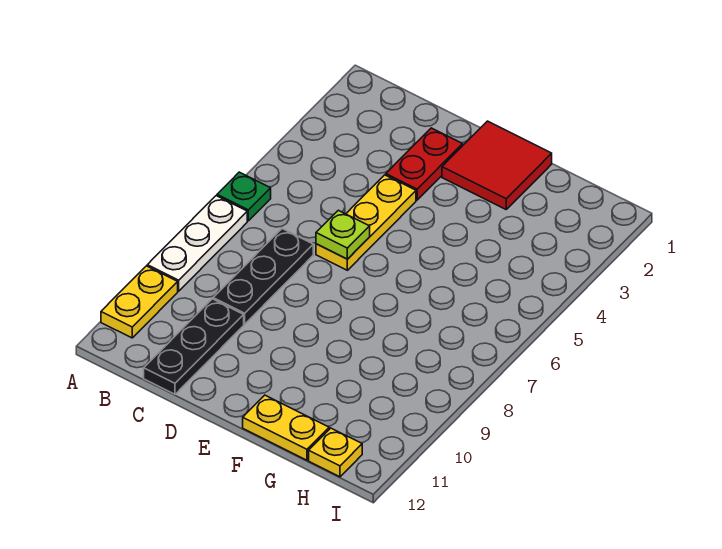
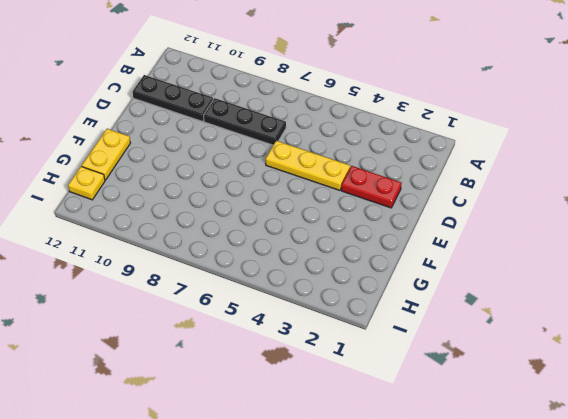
none -> green 1x1 plate [217,172,271,221]
none -> white 1x3 plate [147,196,247,291]

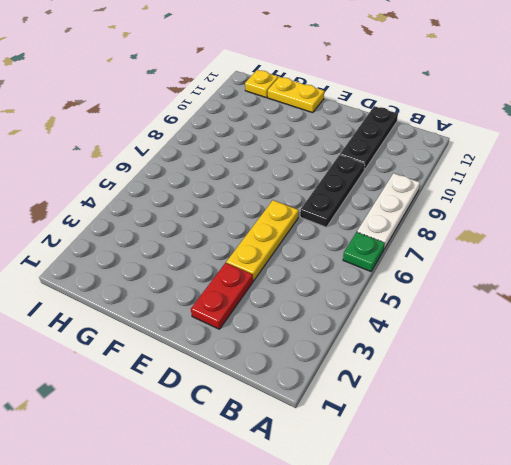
none -> yellow 1x2 plate [101,266,178,338]
none -> red 2x2 tile [442,121,552,209]

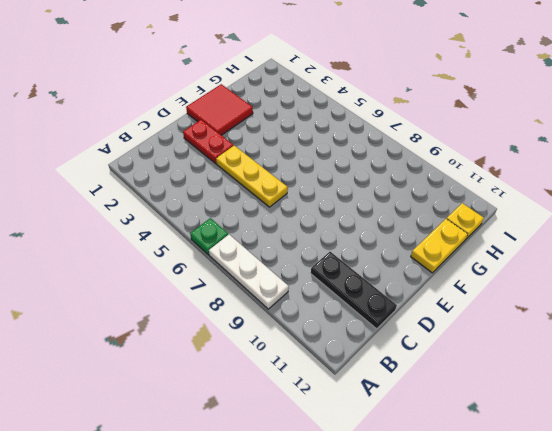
none -> yellow 1x2 plate [101,266,178,338]
none -> black 1x3 plate [213,229,313,324]

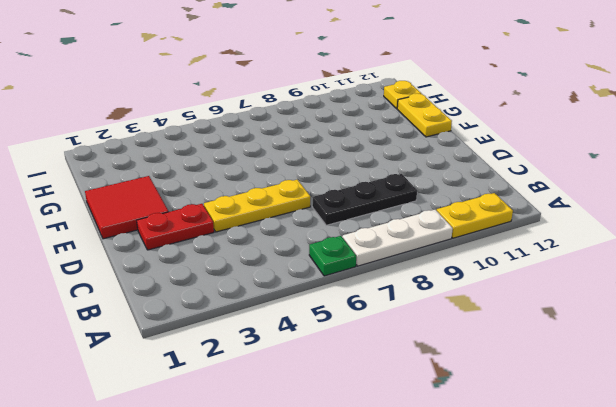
none -> black 1x3 plate [144,299,244,394]
none -> lime 1x1 plate [316,210,370,259]

